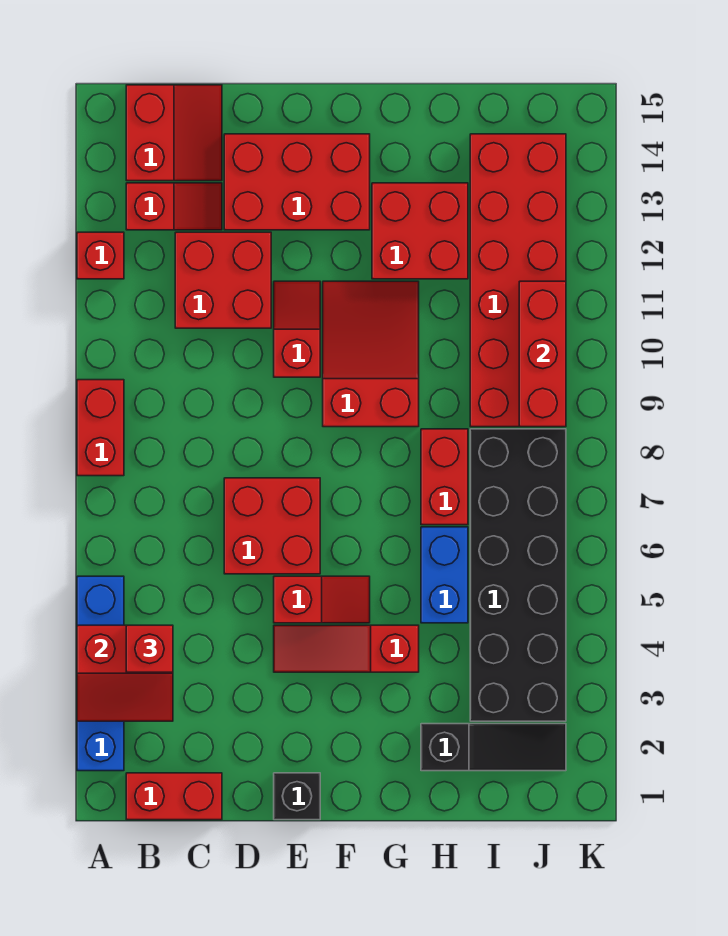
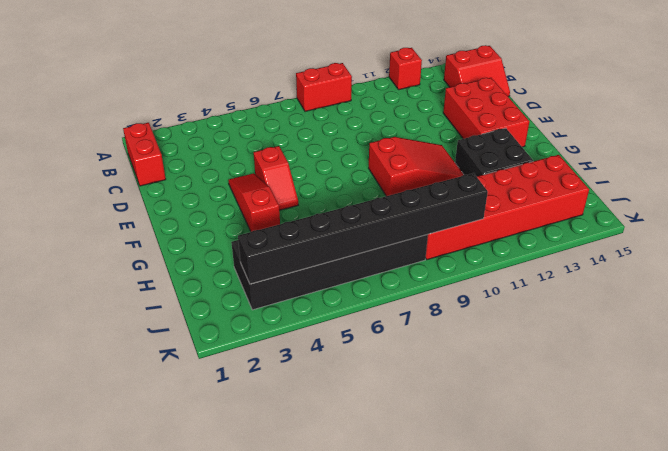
black 2x2 brick [455,128,533,176] -> red 2x2 brick [372,183,468,279]
black 1x8 brick [238,173,488,284] -> red 1x3 brick [519,281,566,427]
none -> blue 1x4 brick [77,576,124,771]
none -> red 1x2 slope [126,183,222,230]
none -> red 2x2 brick [175,232,271,328]

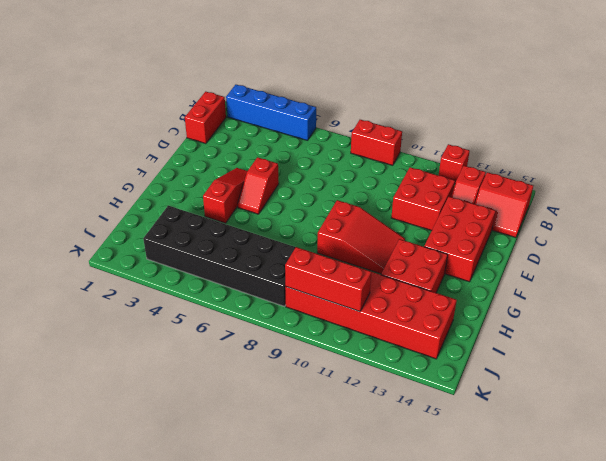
none -> red 2x2 brick [224,478,320,574]
none -> black 1x1 brick [274,773,320,820]
none -> red 1x2 slope [274,281,320,377]

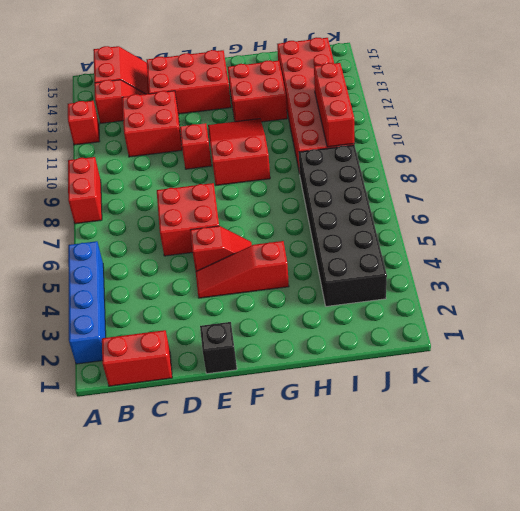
none -> black 1x3 slope [421,724,566,771]
none -> blue 1x2 brick [421,527,468,623]
none -> red 1x2 brick [421,429,468,525]

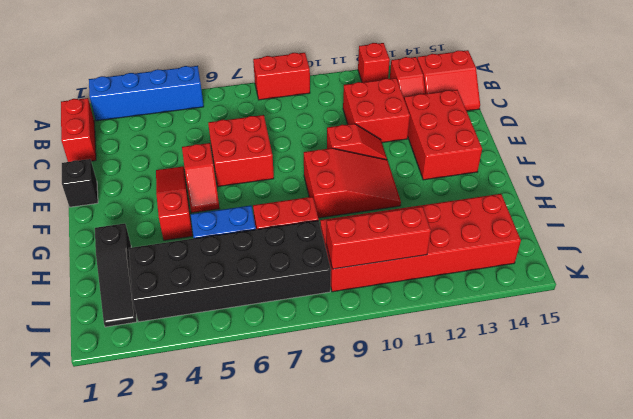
none -> red 2x2 brick [372,183,468,279]
none -> red 2x2 slope [77,625,173,721]
none -> red 1x1 brick [126,625,173,672]

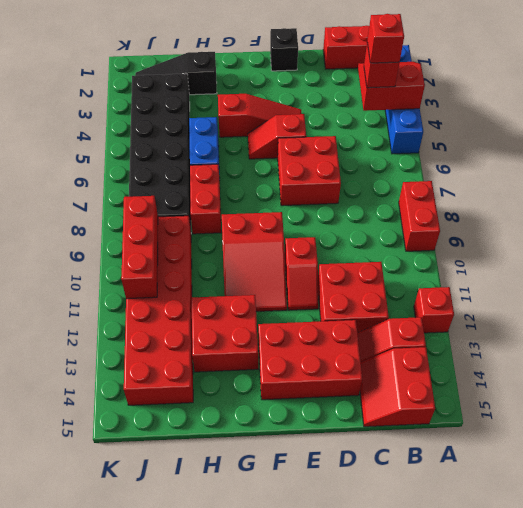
red 1x1 brick [367,14,404,63] -> none

